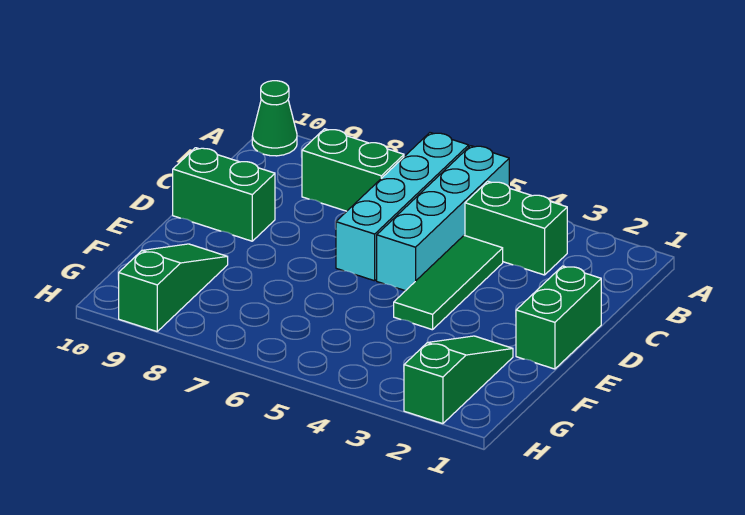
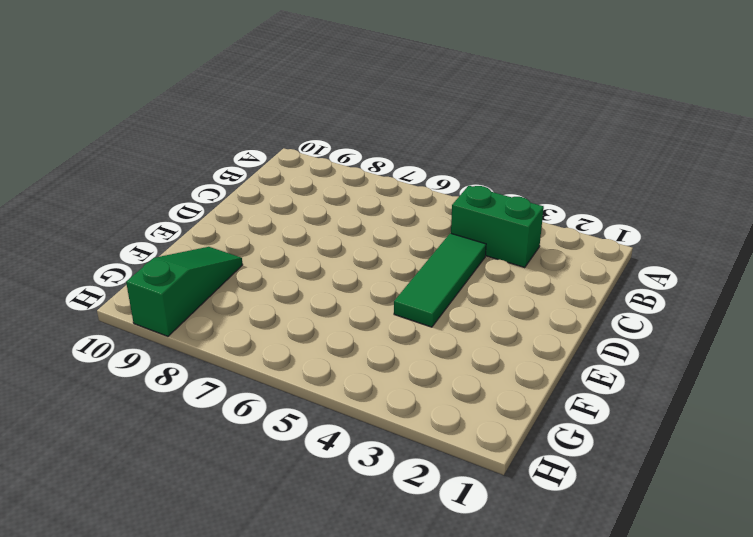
none -> cyan 1x4 brick [377,146,509,291]
none -> cyan 1x4 brick [336,133,469,281]

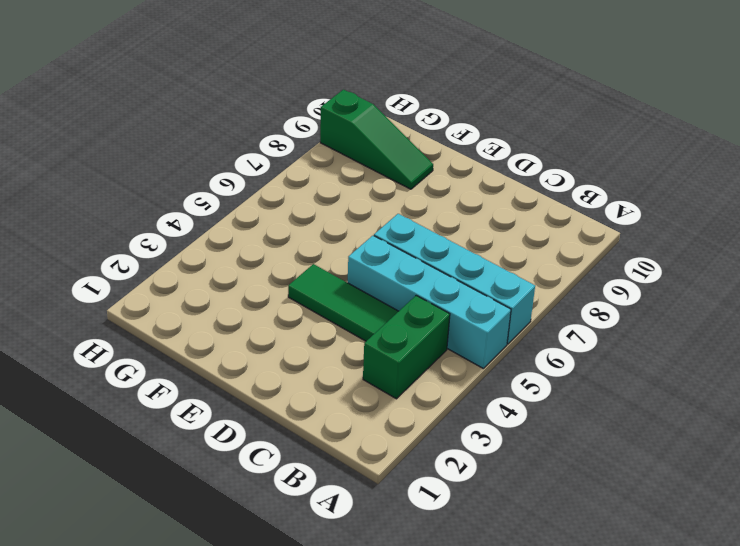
none -> green 1x1 cone [252,81,297,156]
none -> green 1x2 brick [302,129,404,211]

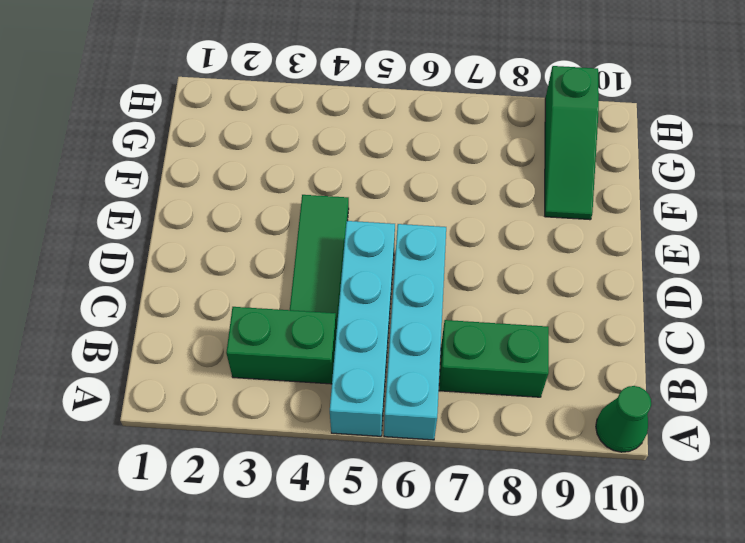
none -> green 1x2 brick [516,266,601,369]
none -> green 1x2 brick [173,148,275,241]

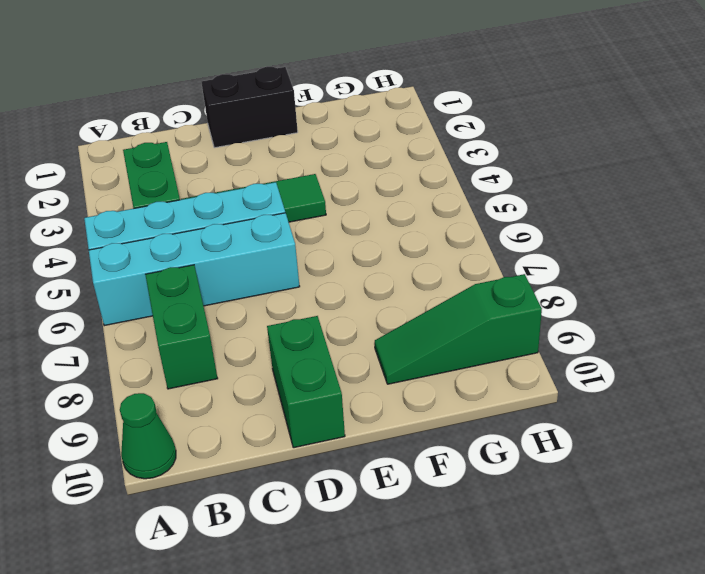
black 1x2 brick [202,67,298,148] -> green 1x2 brick [516,266,601,369]
none -> green 1x3 slope [404,336,513,424]

